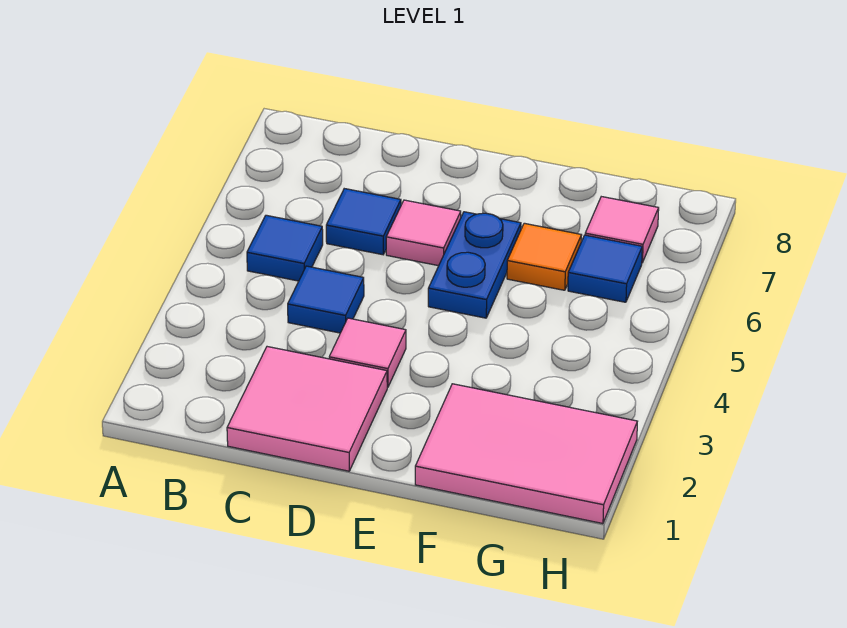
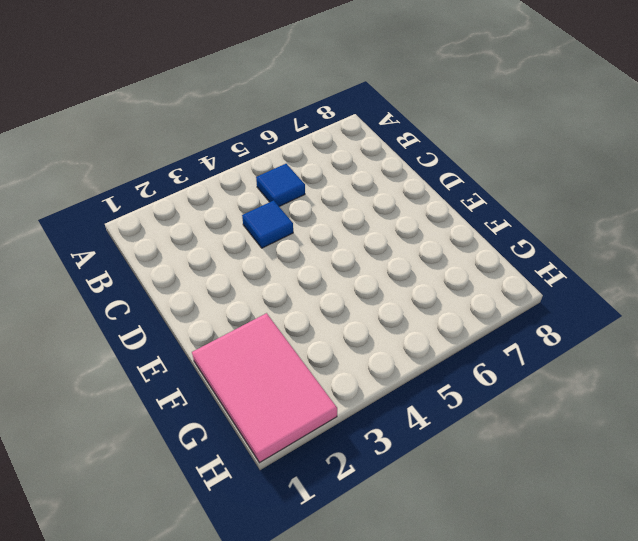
none -> pink 2x2 tile [227,347,387,471]
none -> blue 1x1 tile [326,189,401,255]

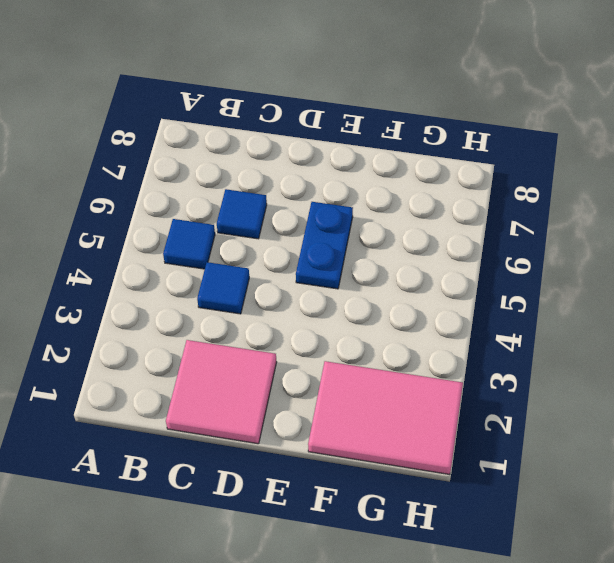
none -> pink 1x1 tile [329,318,406,387]
none -> pink 1x1 tile [386,200,461,266]

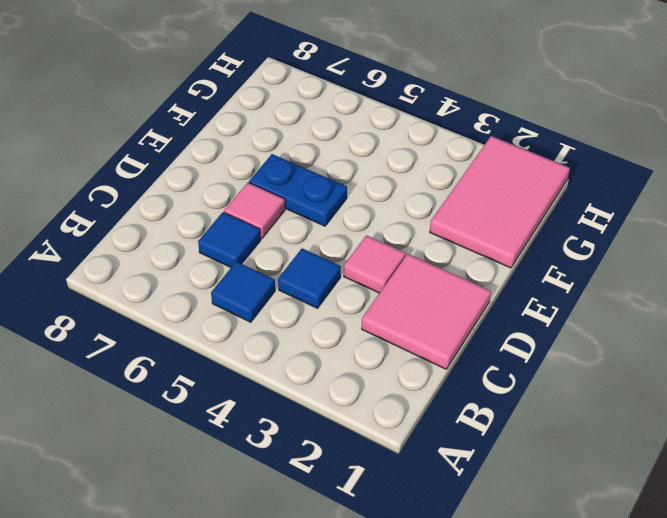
none -> orange 1x1 tile [507,223,582,290]
none -> blue 1x1 tile [568,235,642,302]

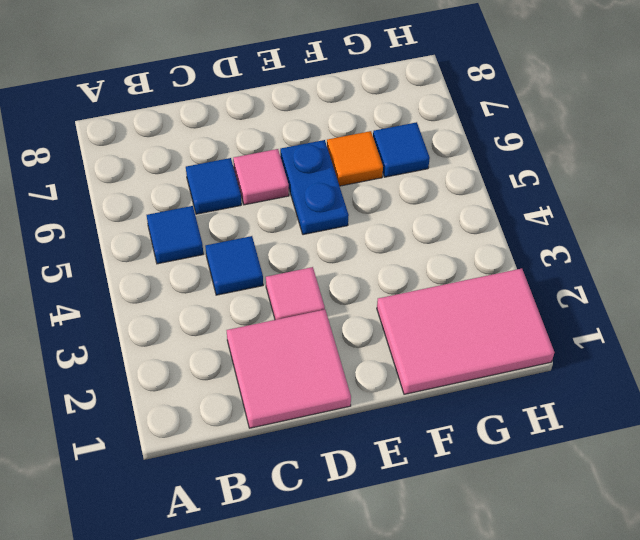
none -> pink 1x1 tile [585,197,659,263]

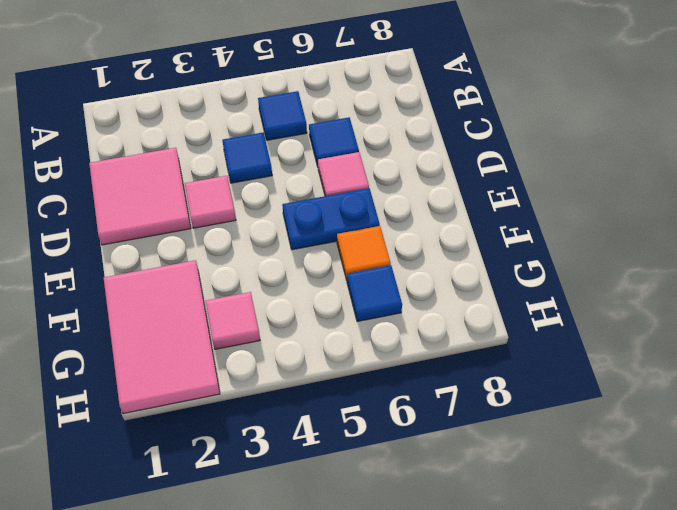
pink 1x1 tile [206,292,260,349] -> pink 1x1 tile moved to [585,197,659,263]

